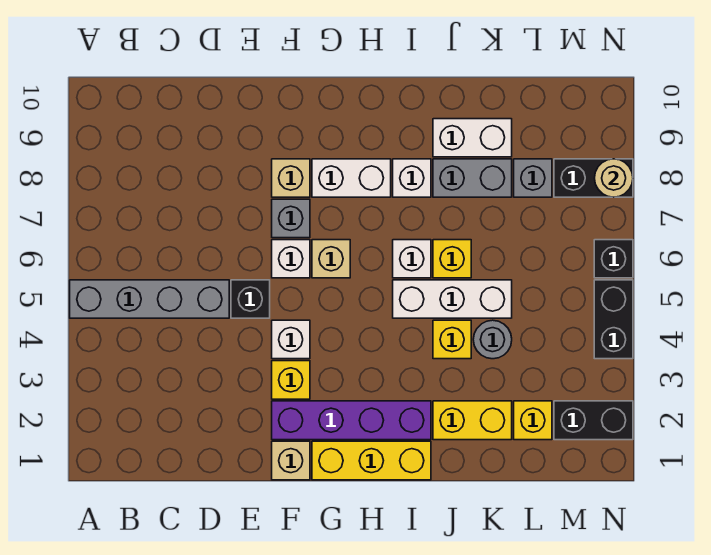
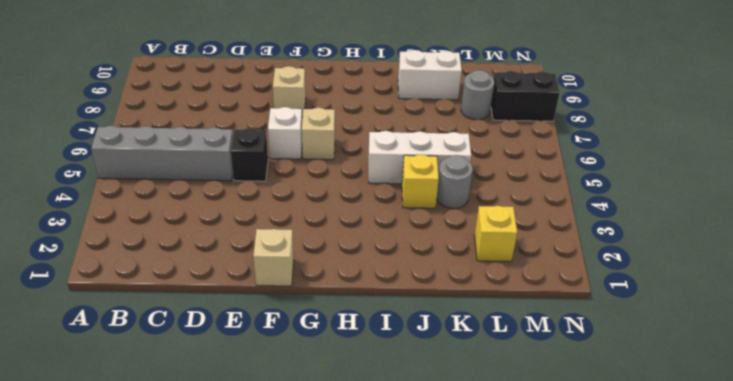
grey 1x1 round brick [461,70,494,120] -> grey 1x1 brick [514,159,552,197]
none -> purple 1x4 brick [272,401,431,440]
none -> yellow 1x1 brick [272,361,310,399]
none -> white 1x1 brick [272,320,310,359]

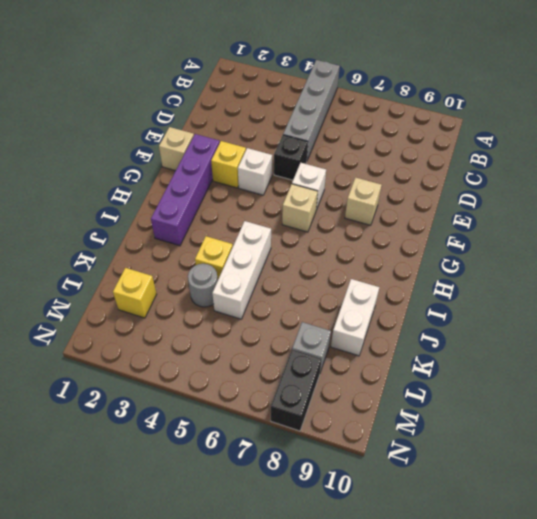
none -> grey 1x1 brick [272,199,310,238]
none -> yellow 1x3 brick [312,441,431,480]
none -> white 1x2 brick [312,159,391,197]

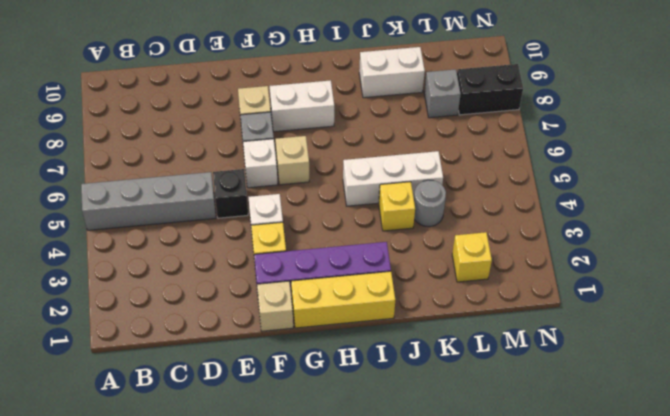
none -> white 1x1 brick [393,240,431,278]
none -> white 1x1 brick [393,159,431,197]
none -> yellow 1x2 brick [433,401,512,440]

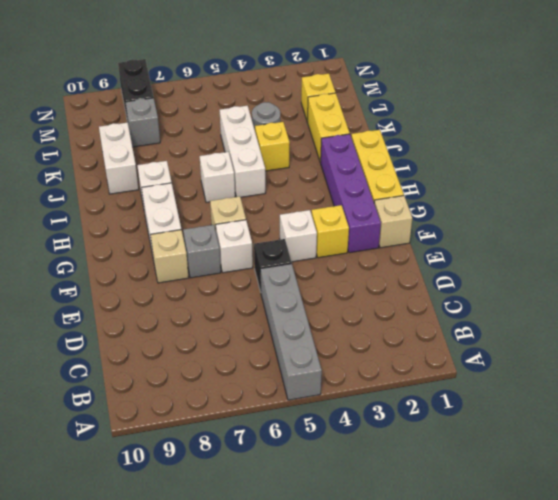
none -> yellow 1x1 brick [433,240,471,278]
none -> grey 1x2 brick [433,159,512,197]
none -> black 1x2 brick [554,401,633,440]

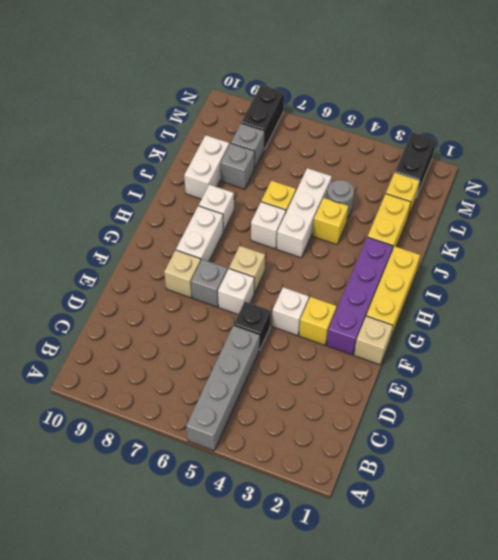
grey 1x1 brick [220,143,255,189] -> grey 1x2 brick [433,159,512,197]
none -> black 1x2 brick [594,280,633,359]
none -> black 1x1 brick [594,240,633,278]
none -> tan 1x1 round brick [595,159,633,197]

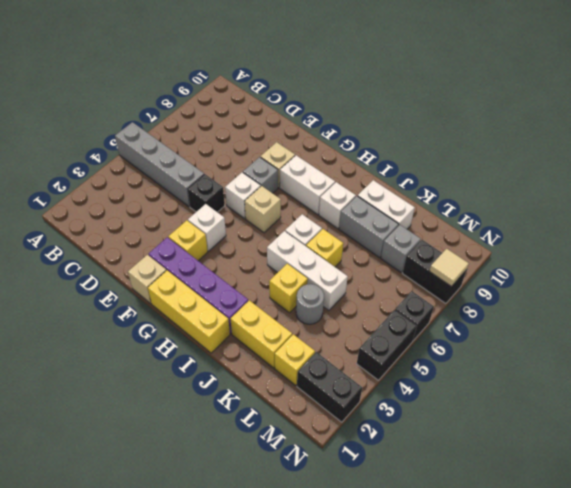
tan 1x1 tile [429,249,469,287] -> tan 1x1 round brick [595,159,633,197]

